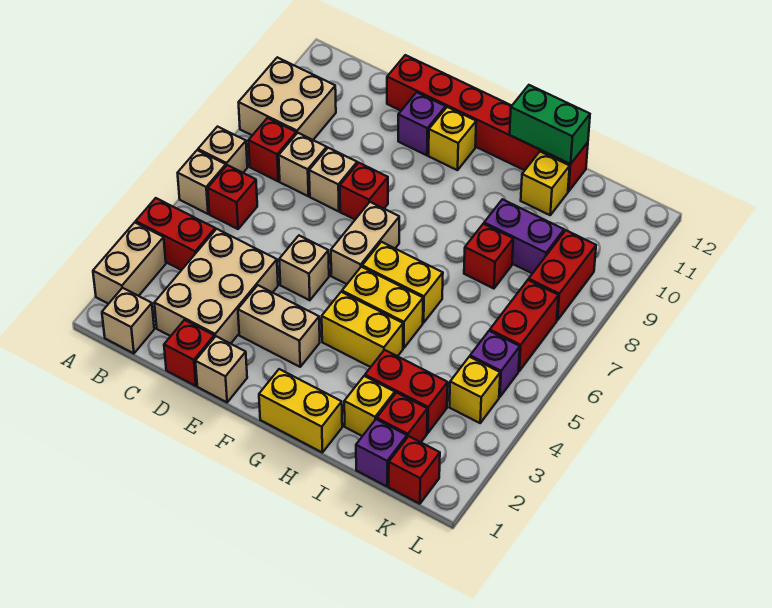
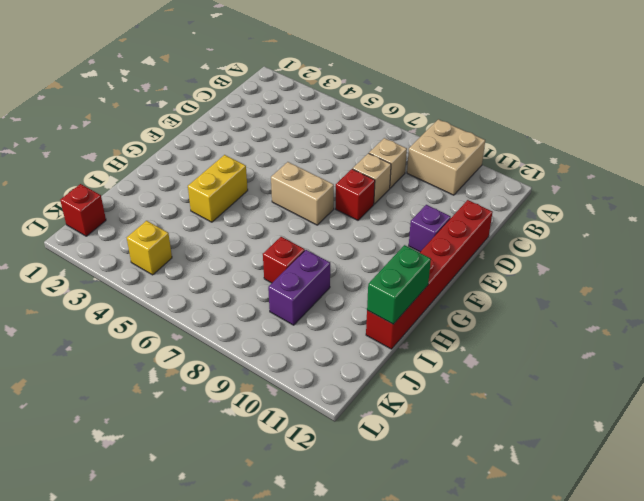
none -> tan 1x2 brick [93,222,166,304]
none -> red 1x2 brick [136,198,215,270]
none -> tan 1x1 brick [178,150,226,214]
none -> tan 1x1 brick [198,127,247,173]

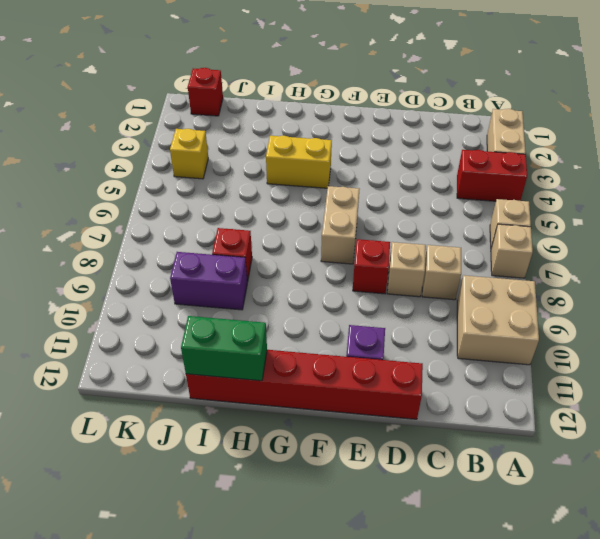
none -> tan 1x1 brick [102,288,154,353]
none -> red 1x1 brick [208,165,257,229]
none -> red 1x1 brick [248,118,296,181]
none -> tan 2x3 brick [154,229,278,344]

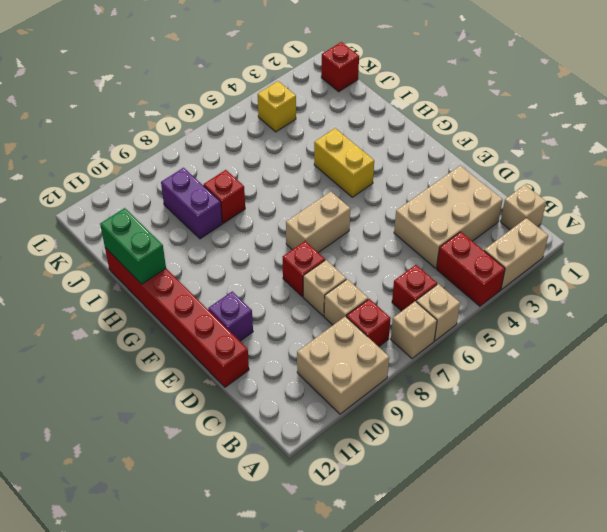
none -> red 1x1 brick [164,320,214,386]
none -> tan 1x1 brick [195,336,247,402]
none -> tan 1x2 brick [238,285,320,367]
none -> tan 1x1 brick [279,236,329,300]

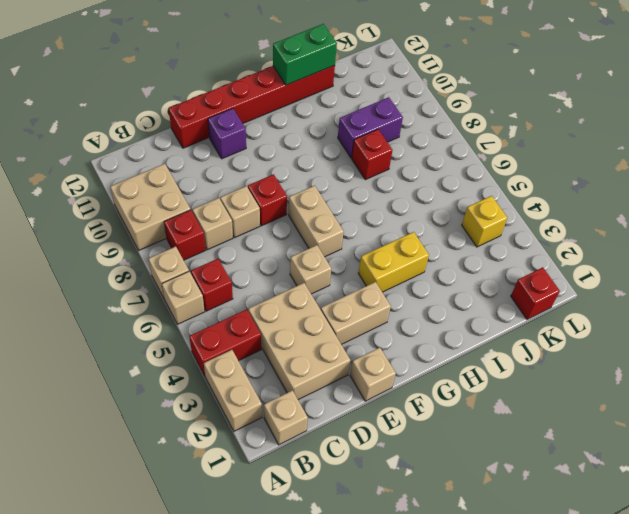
none -> red 1x1 brick [164,320,214,386]
none -> yellow 1x1 brick [429,107,476,170]
none -> yellow 1x2 brick [259,369,342,453]
none -> yellow 1x2 brick [342,267,423,348]

